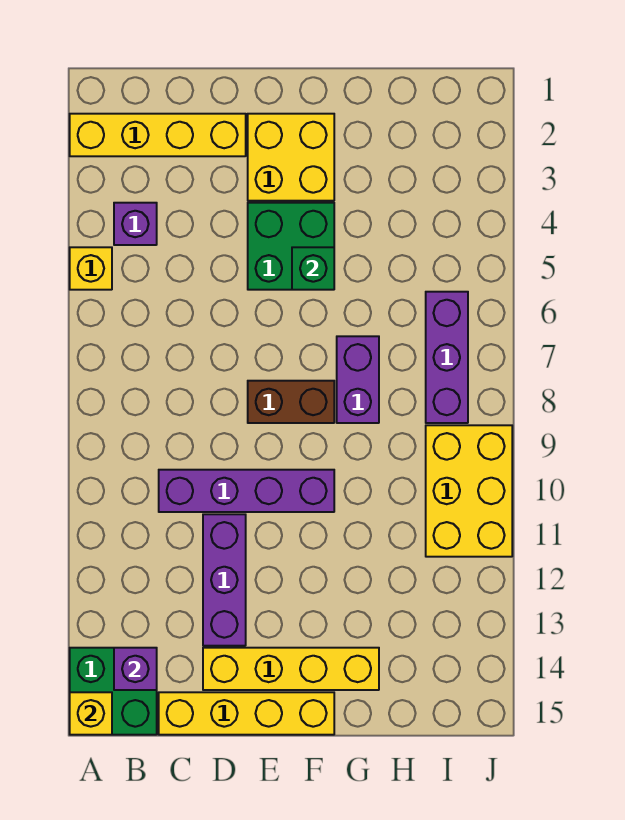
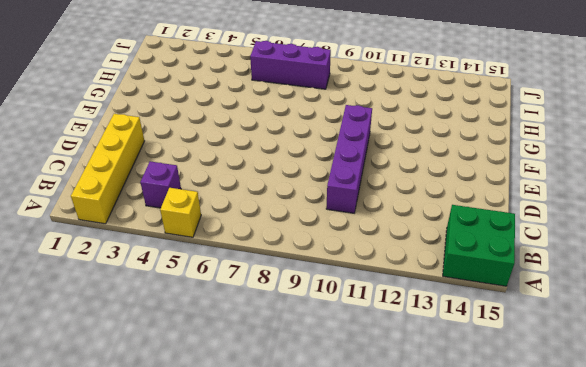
none -> yellow 1x4 brick [159,692,334,735]
none -> purple 1x3 brick [203,514,246,646]
none -> yellow 1x4 brick [203,648,379,690]

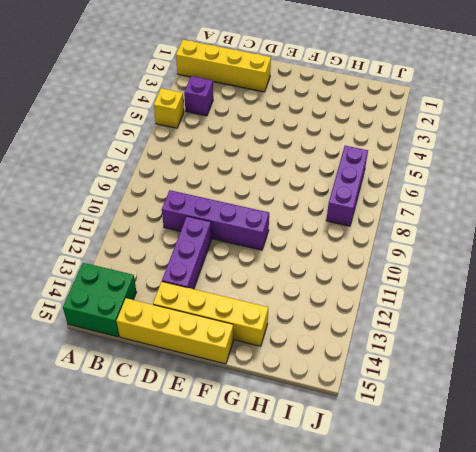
none -> yellow 2x2 brick [248,114,334,201]
none -> green 2x2 brick [248,203,334,290]
none -> brown 1x2 brick [248,381,334,423]

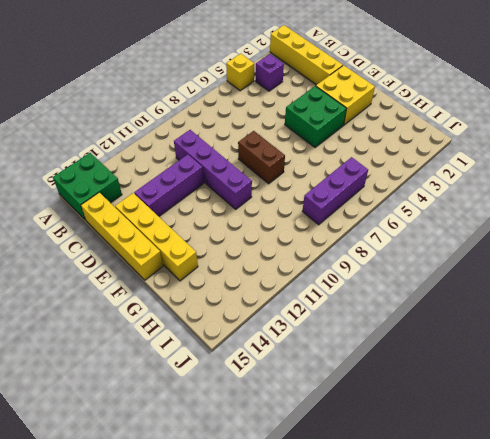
none -> purple 1x2 brick [337,336,379,423]
none -> yellow 2x3 brick [426,425,512,557]
none -> yellow 1x1 brick [70,692,112,735]

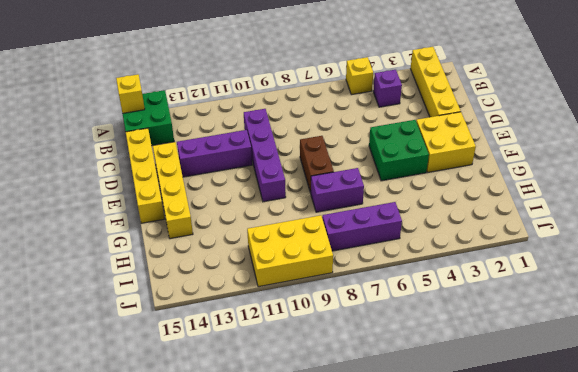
none -> purple 1x1 brick [114,648,157,690]
none -> green 1x1 brick [292,247,334,290]

